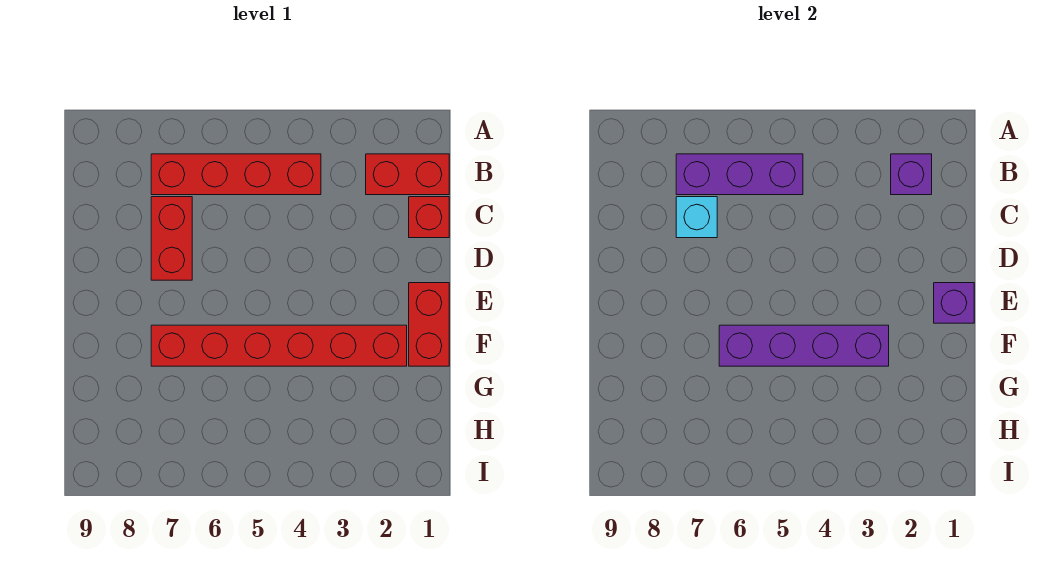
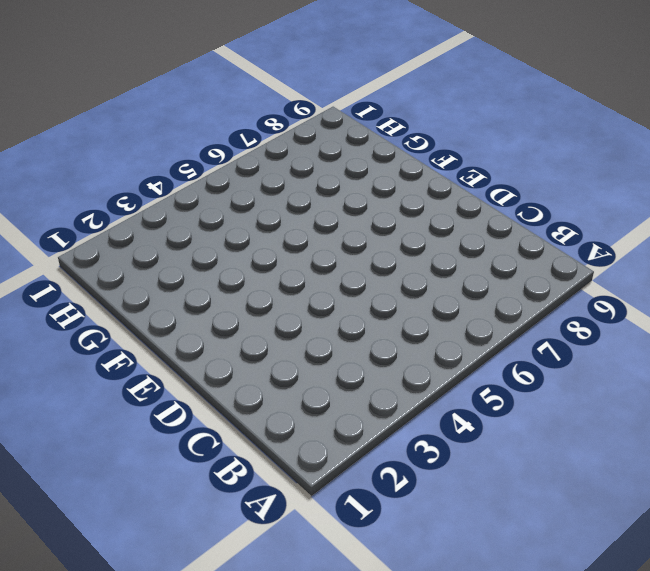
none -> red 1x2 brick [366,154,449,195]
none -> red 1x4 brick [151,154,321,195]

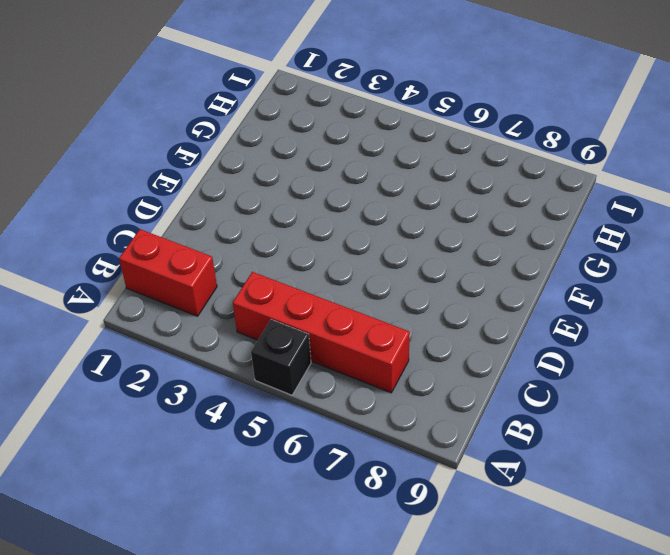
black 1x1 brick [251,320,311,395] -> none
none -> red 1x1 brick [409,197,449,238]
none -> red 1x2 brick [151,197,192,280]

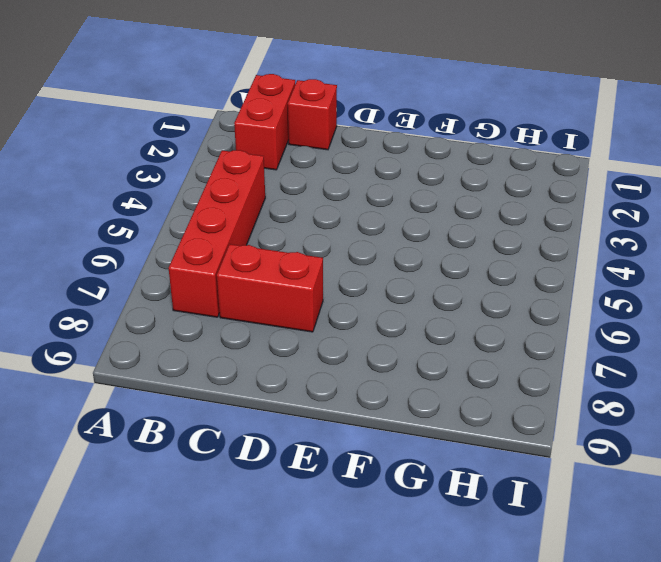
none -> red 1x2 brick [409,283,449,366]
none -> red 1x6 brick [151,325,407,366]

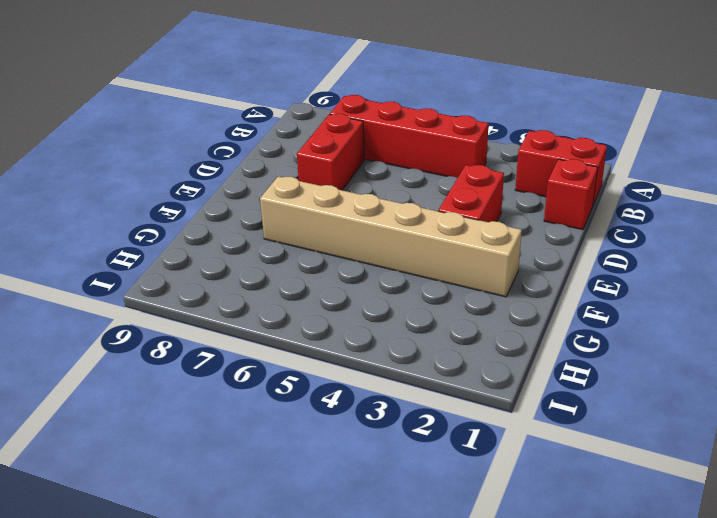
red 1x2 brick [438,165,504,222] -> red 1x2 brick moved to [409,283,449,366]
tan 1x6 brick [260,176,522,297] -> red 1x6 brick [151,325,407,366]
none -> purple 1x1 brick [891,154,932,195]
none -> purple 1x3 brick [676,154,803,195]

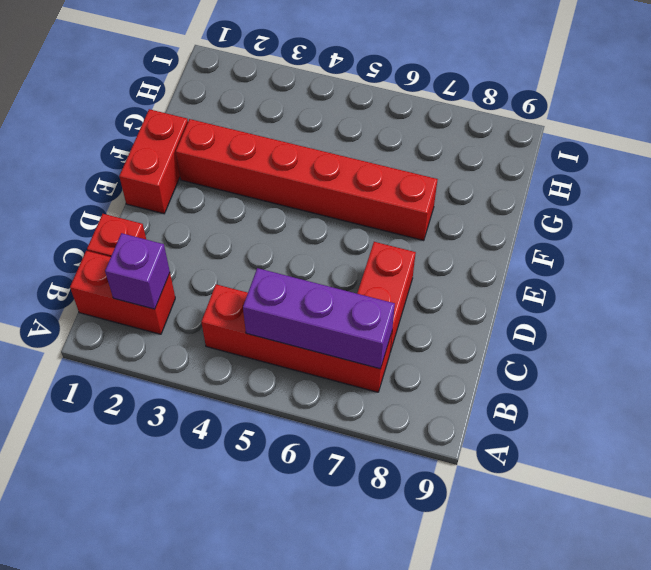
none -> cyan 1x1 brick [676,197,717,238]
none -> purple 1x1 brick [934,283,974,323]

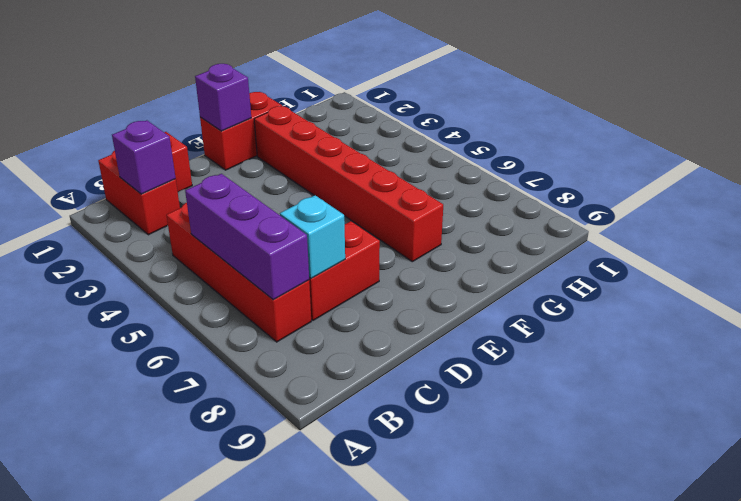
none -> purple 1x4 brick [719,325,889,366]

